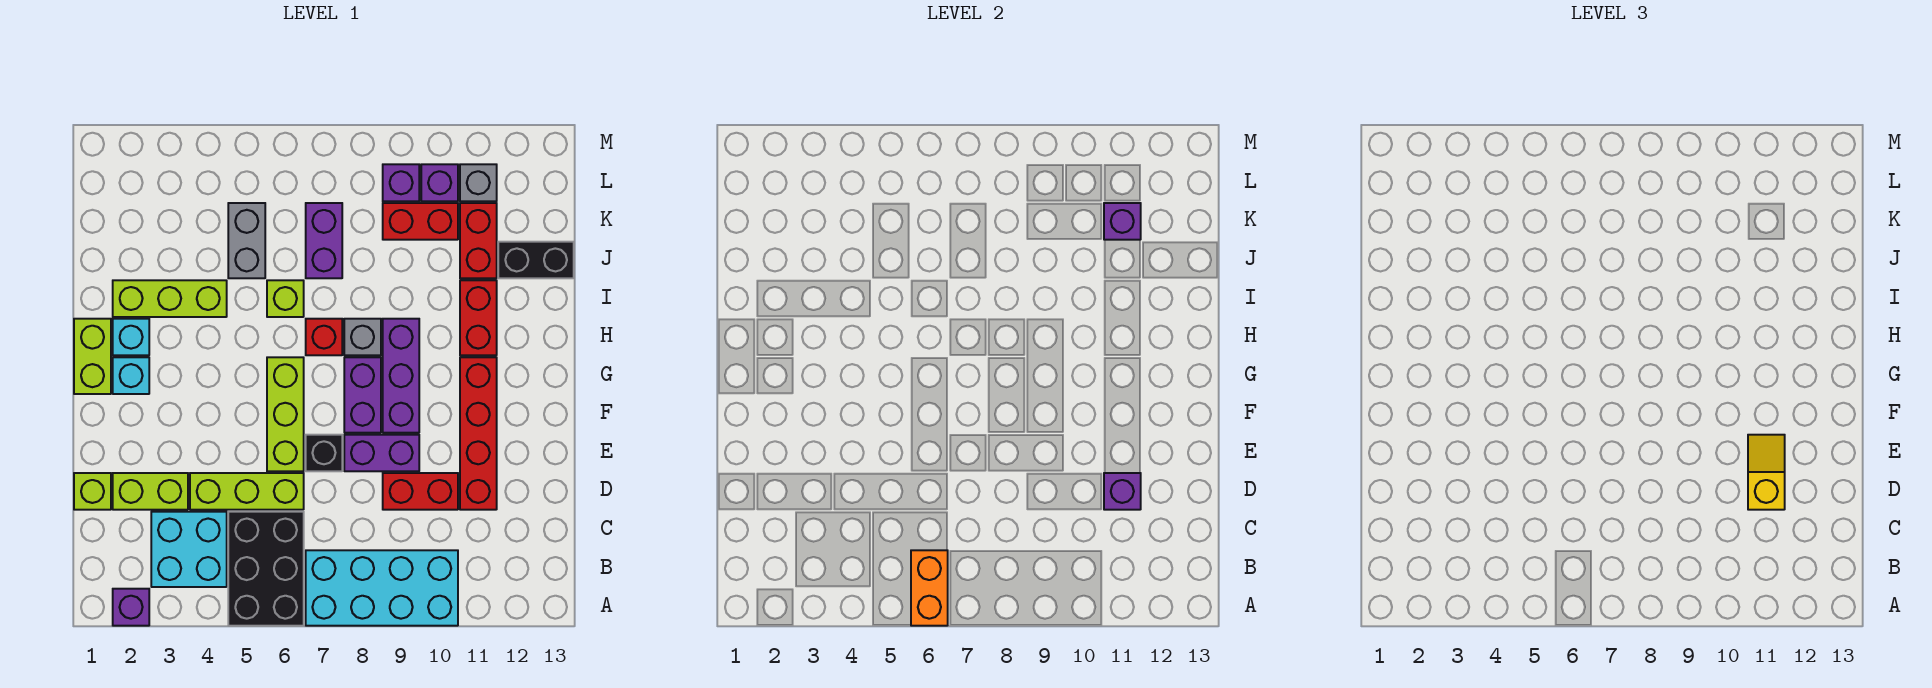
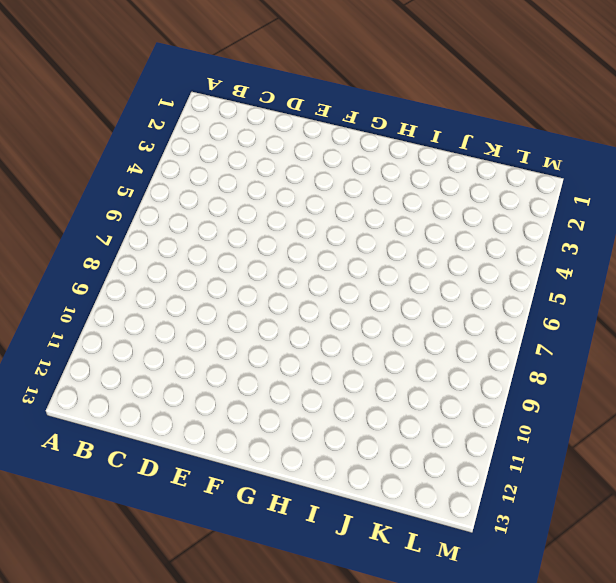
none -> purple 1x1 brick [113,589,149,626]
none -> black 2x3 brick [228,512,304,626]
none -> cyan 2x4 brick [306,550,458,626]
none -> cyan 2x2 brick [151,512,227,587]

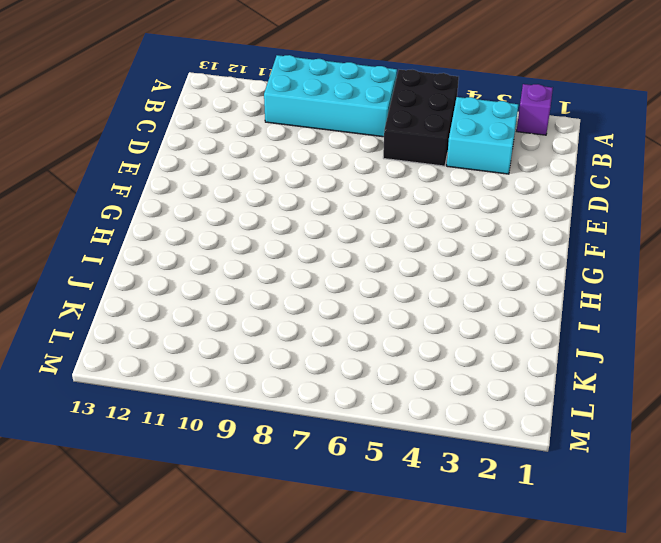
none -> lime 1x1 brick [74,473,111,510]
none -> lime 1x2 brick [113,473,188,510]
none -> lime 1x3 brick [190,473,304,510]
none -> red 1x2 brick [383,473,458,510]

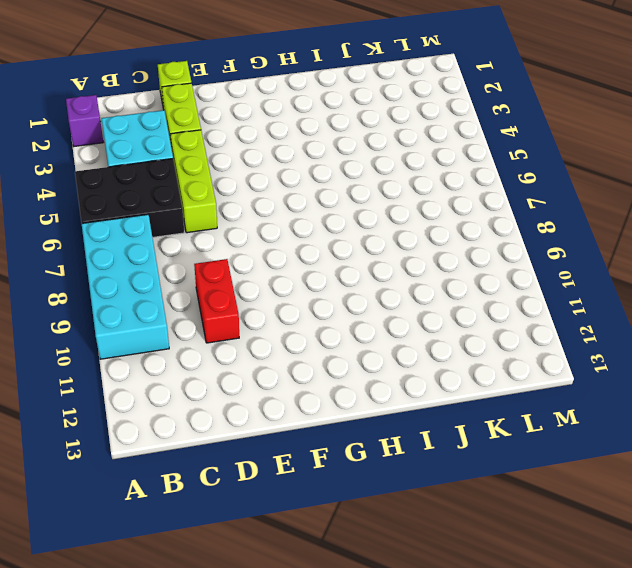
none -> red 1x4 brick [460,357,497,510]
none -> lime 1x3 brick [267,357,304,471]
none -> black 1x1 brick [306,435,342,471]
none -> purple 1x2 brick [344,435,419,471]

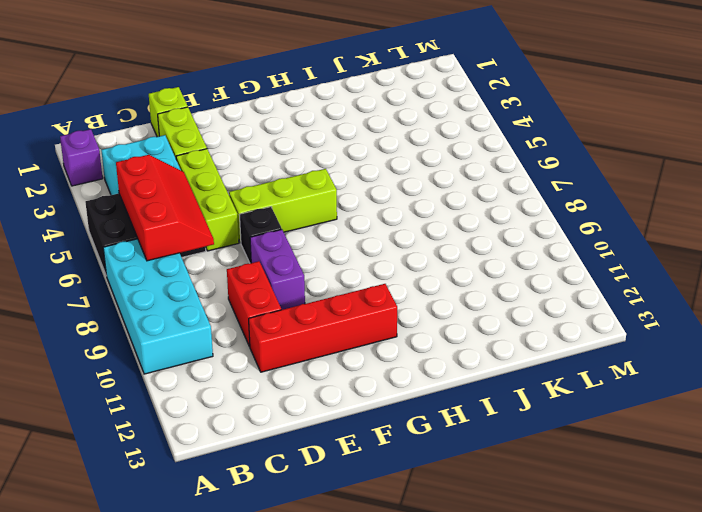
red 2x3 slope [116,155,214,261] -> orange 1x2 brick [911,550,948,626]
none -> purple 1x2 brick [344,357,381,433]
none -> purple 1x3 brick [383,319,419,433]
none -> lime 1x2 brick [74,319,111,394]
none -> cyan 1x1 brick [113,357,149,394]

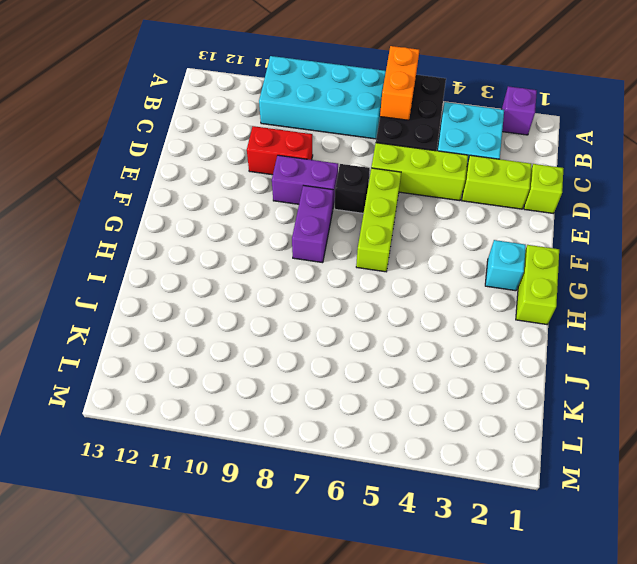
none -> red 1x4 brick [460,357,497,510]
none -> purple 1x3 brick [383,319,419,433]
none -> cyan 1x1 brick [113,319,149,355]
none -> red 1x1 brick [306,319,342,355]

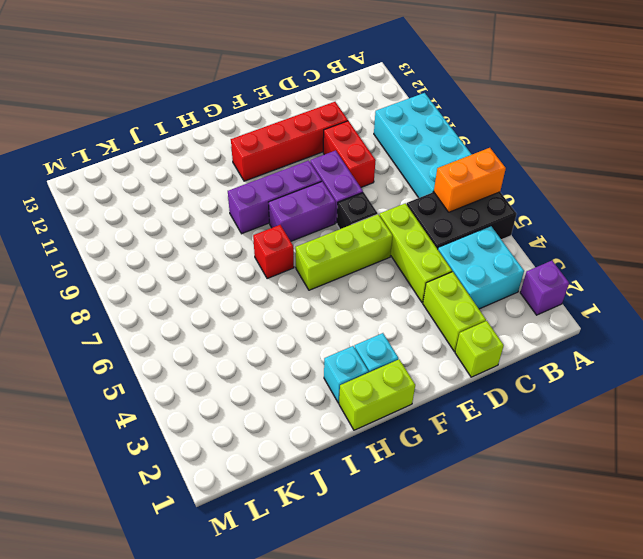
none -> grey 1x1 brick [344,319,381,355]
none -> red 1x2 brick [460,280,497,355]
none -> lime 1x3 brick [113,280,227,317]
none -> lime 1x1 brick [267,280,304,317]

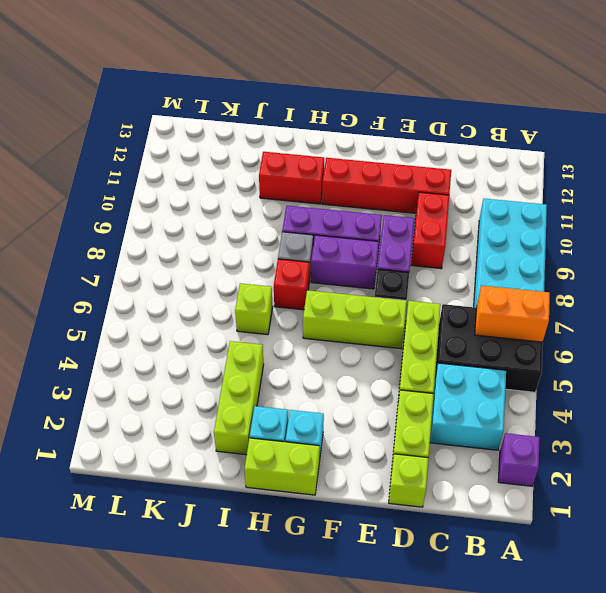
none -> grey 1x2 brick [228,203,265,278]
none -> purple 1x2 brick [306,203,342,278]
none -> red 1x2 brick [460,203,497,278]
none -> black 1x2 brick [498,242,574,278]

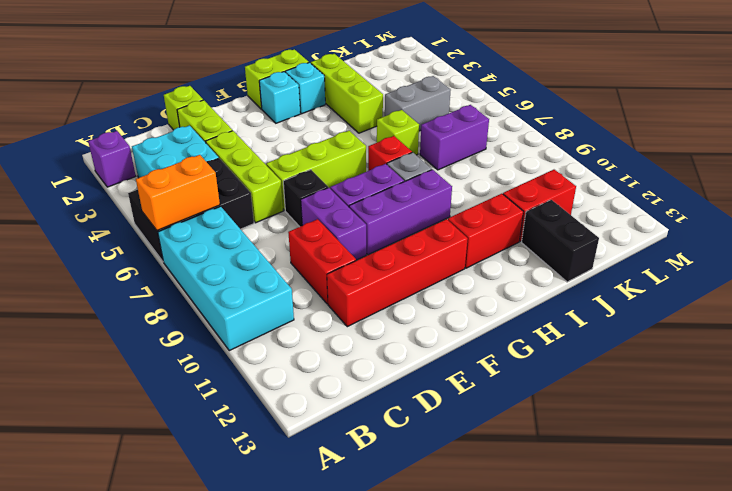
none -> red 1x2 brick [383,203,458,240]
none -> purple 1x1 brick [383,164,419,201]
none -> purple 1x1 brick [421,164,458,201]
none -> grey 1x1 brick [460,164,497,201]

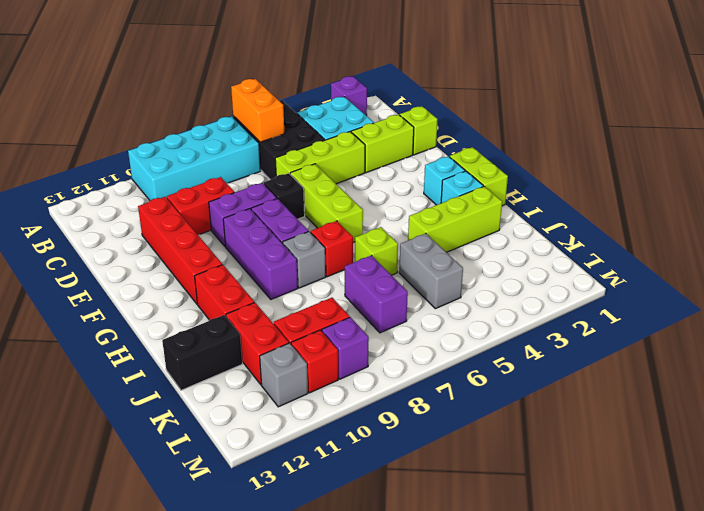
red 1x1 brick [291,330,338,393] -> purple 1x1 brick [421,164,458,201]
none -> purple 1x1 brick [1104,473,1141,510]
none -> purple 1x1 brick [1104,203,1141,240]
none -> yellow 1x2 slope [1748,435,1785,510]

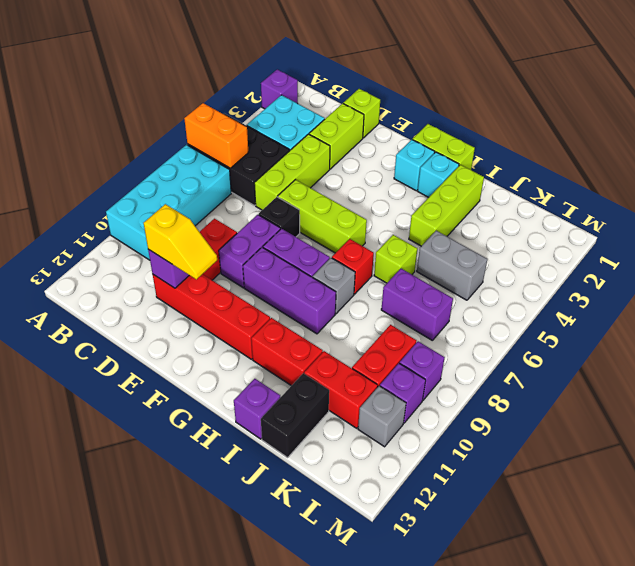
purple 1x1 brick [234,379,281,439] -> purple 1x1 brick moved to [1104,203,1141,240]

